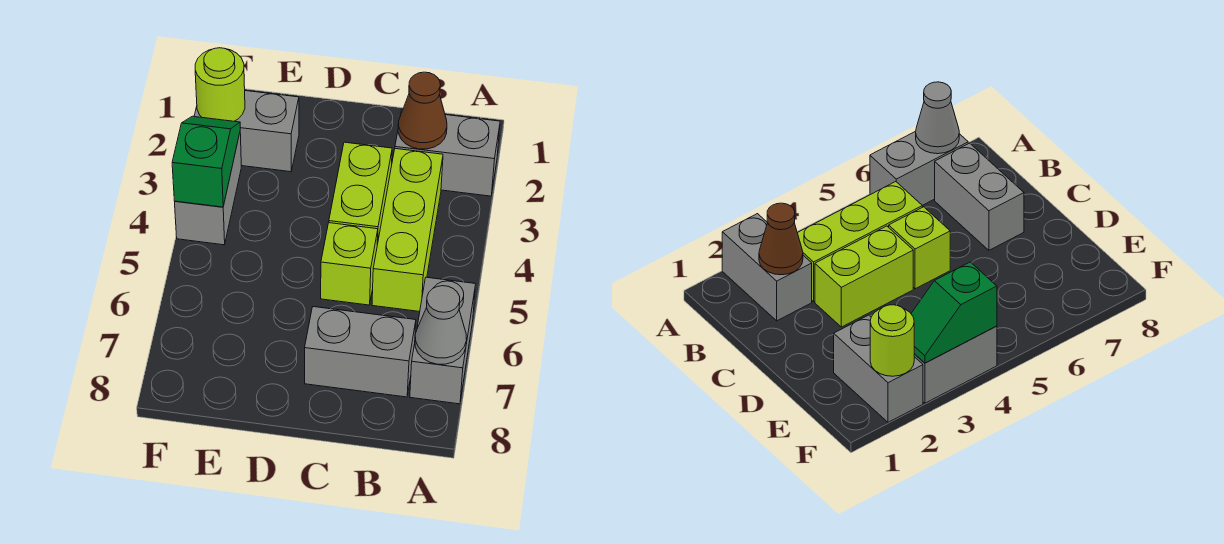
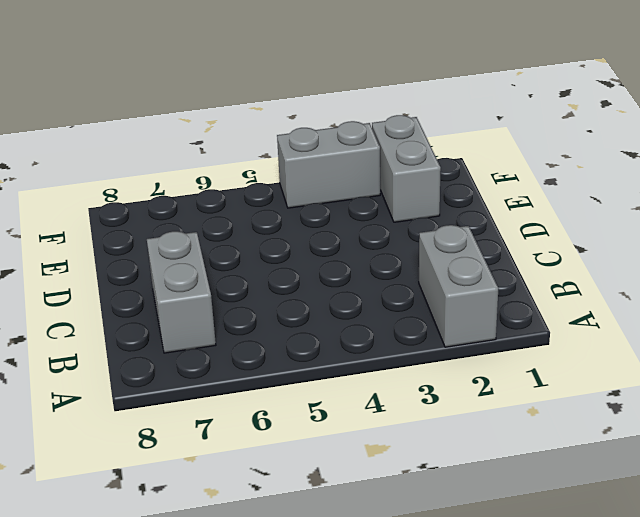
none -> grey 1x2 brick [410,277,476,404]
none -> lime 1x3 brick [372,149,443,312]
none -> lime 1x2 brick [329,142,392,245]

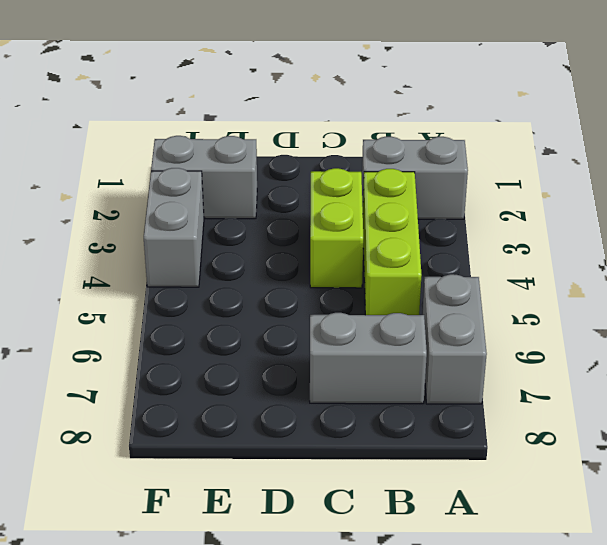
none -> lime 1x1 brick [321,223,378,305]
none -> grey 1x1 cone [415,286,467,364]
none -> brown 1x1 cone [398,72,447,149]

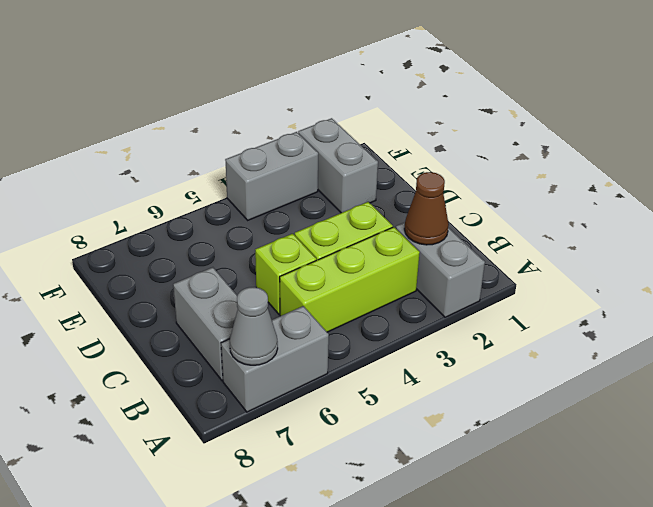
none -> lime 1x1 round brick [195,48,245,121]
none -> green 1x2 slope [172,116,240,207]

